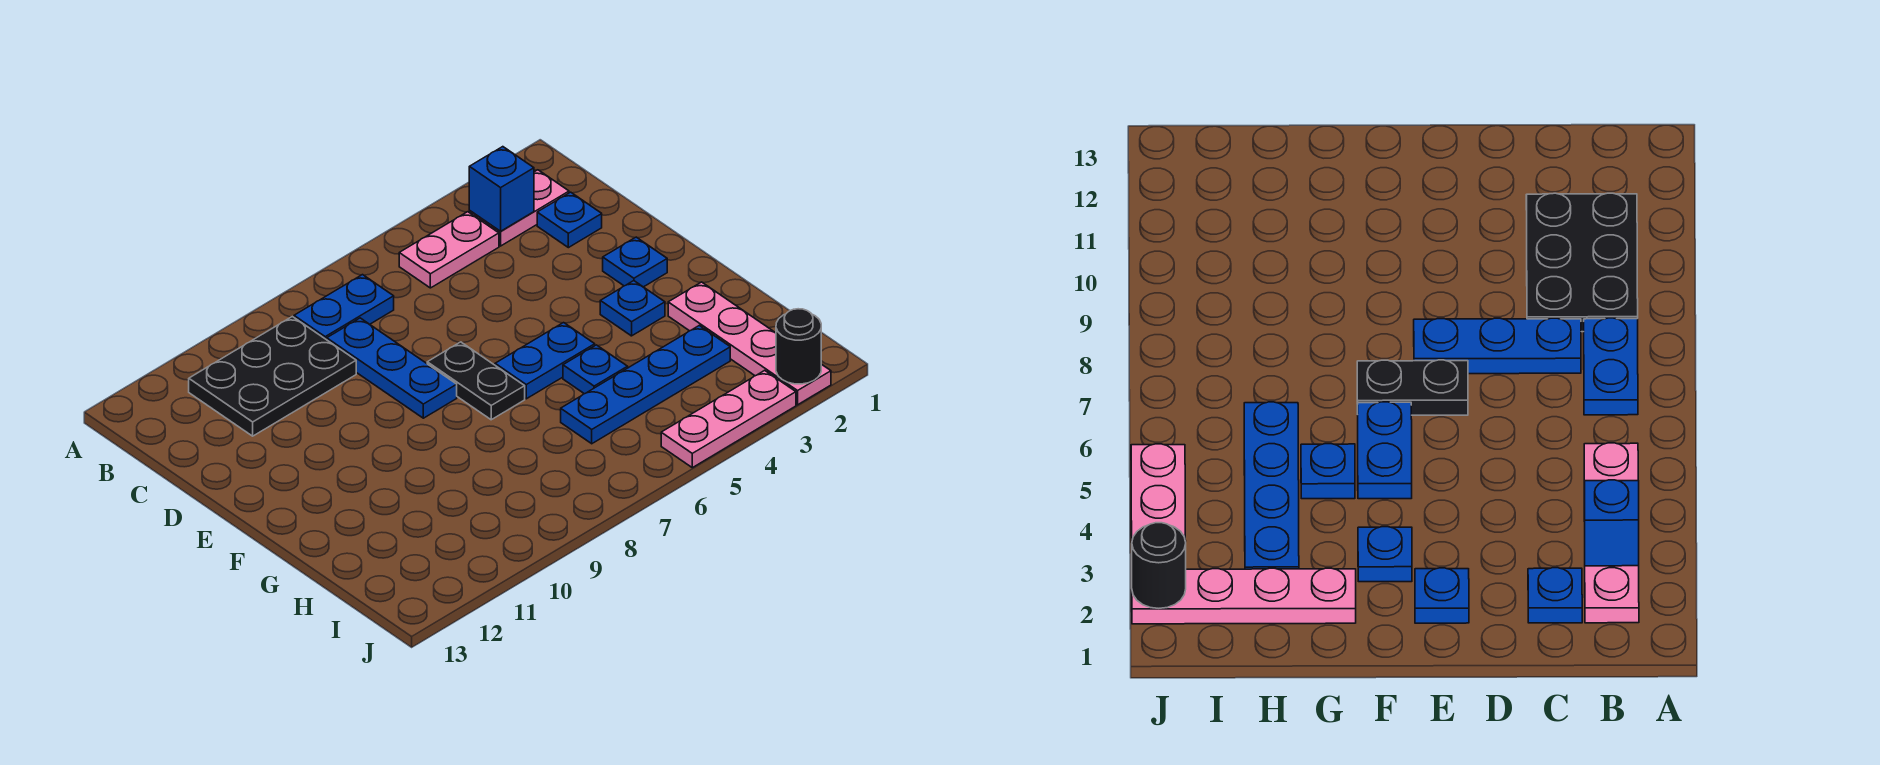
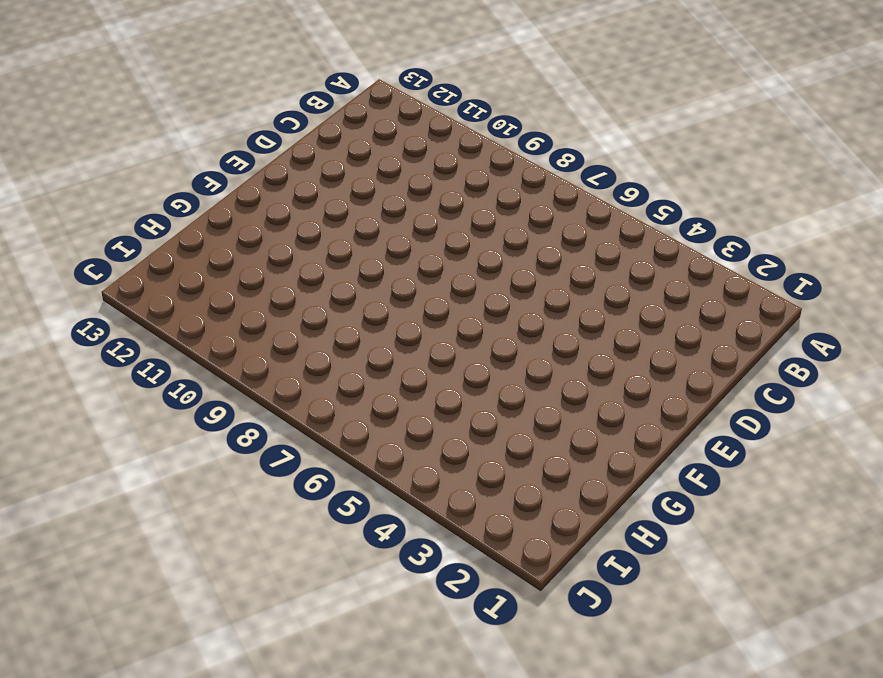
none -> pink 1x2 plate [469,170,569,246]
none -> pink 1x2 plate [399,212,499,288]
none -> blue 1x2 plate [294,275,394,340]

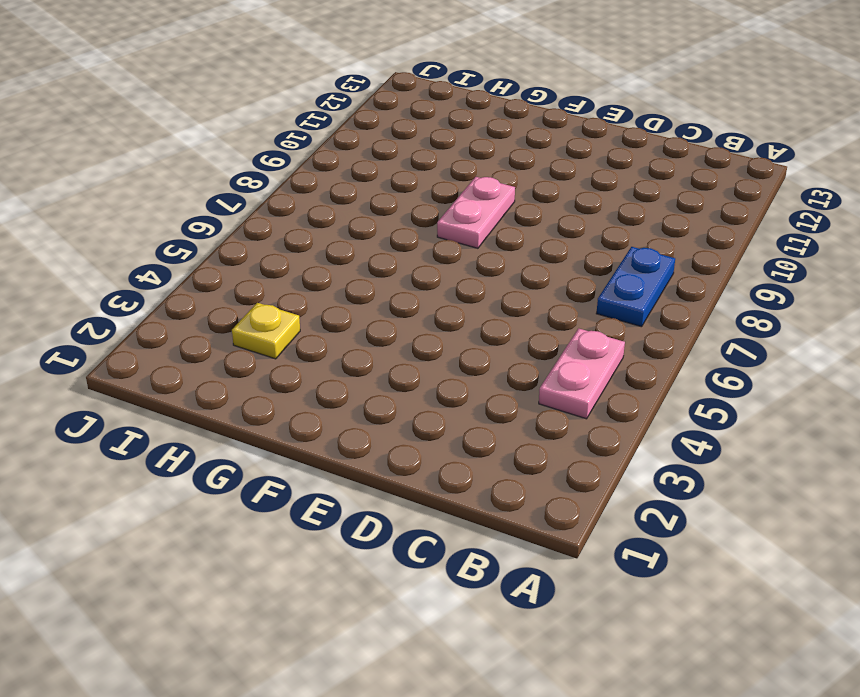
pink 1x2 plate [437,177,515,248] -> pink 1x2 plate moved to [469,170,569,246]
yellow 1x1 plate [232,303,300,359] -> blue 1x4 plate [561,326,730,444]
none -> black 2x3 plate [189,317,356,436]
none -> blue 1x1 plate [537,192,602,248]
none -> blue 1x3 plate [327,318,457,418]

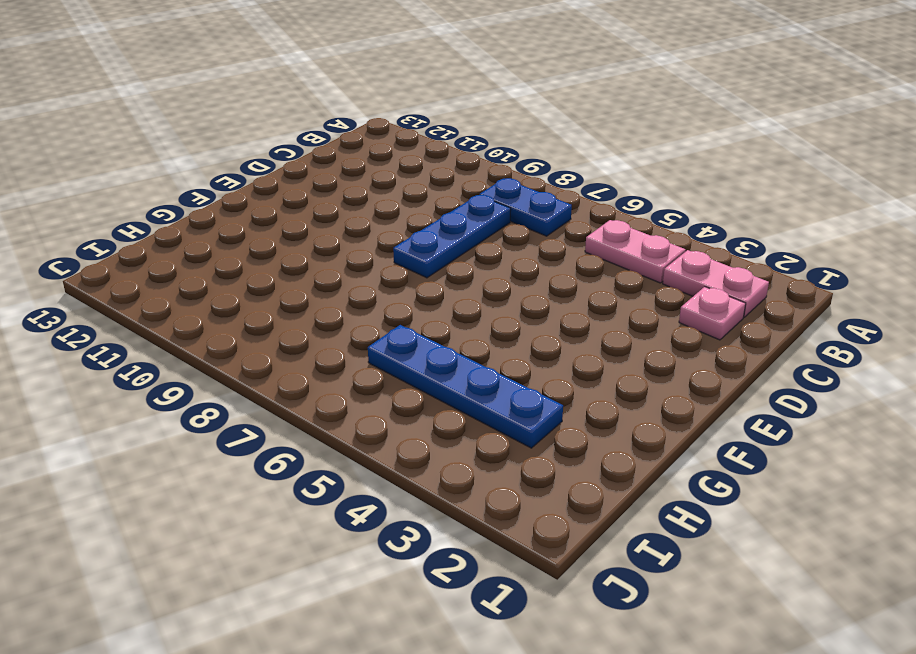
pink 1x1 plate [679,287,746,340] -> blue 1x1 plate [537,192,602,248]
none -> black 2x3 plate [189,317,356,436]
none -> blue 1x1 plate [603,237,667,287]
none -> black 1x2 plate [427,342,525,420]

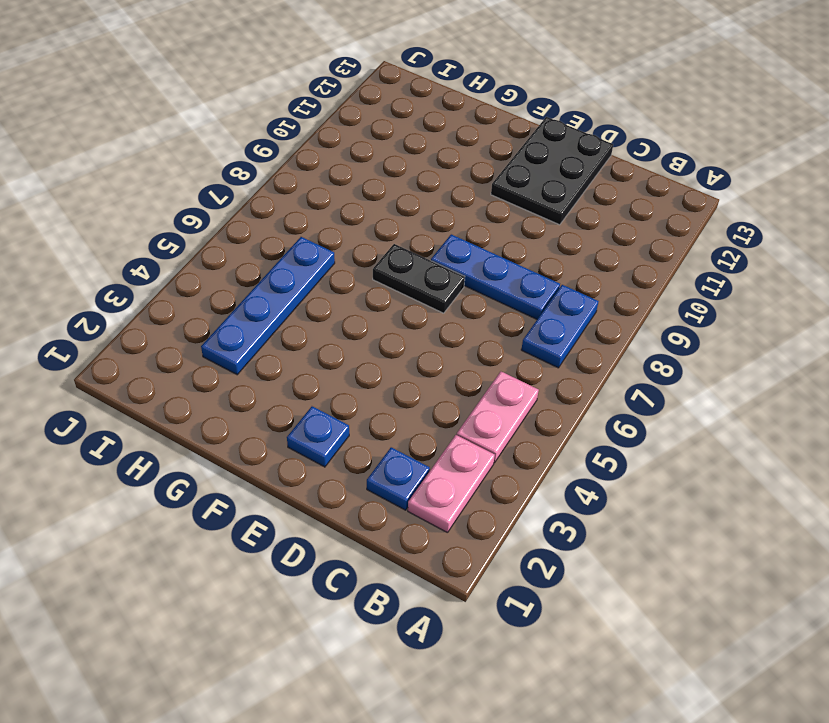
black 2x3 plate [491,117,613,225] -> black 2x3 plate moved to [189,317,356,436]
none -> blue 1x1 plate [600,281,665,336]
none -> blue 1x2 plate [495,323,595,399]
none -> pink 1x4 plate [668,282,831,405]

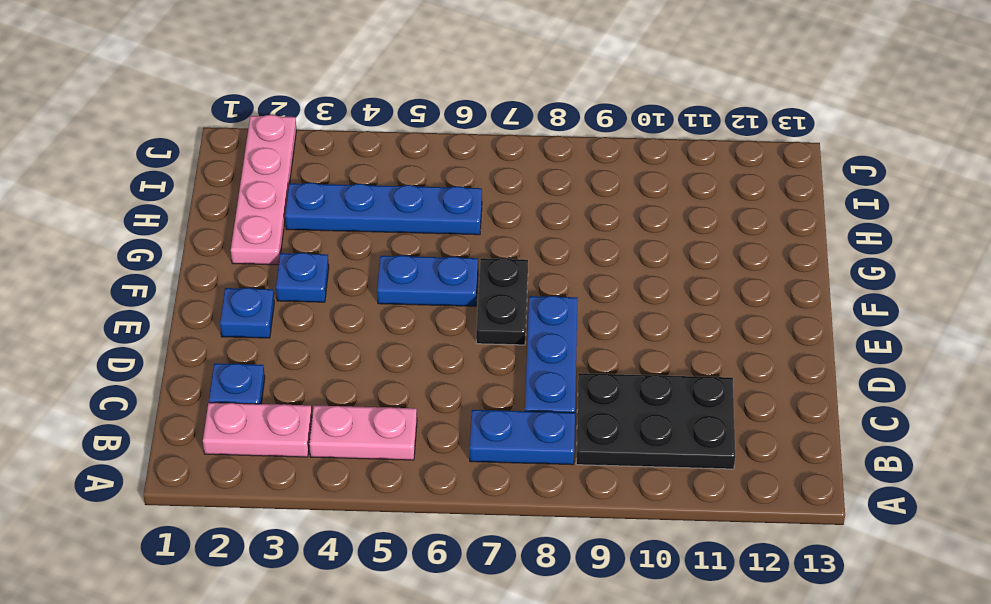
none -> blue 1x1 plate [563,345,628,394]
none -> pink 1x3 plate [661,370,796,468]
none -> blue 1x1 brick [469,147,534,231]

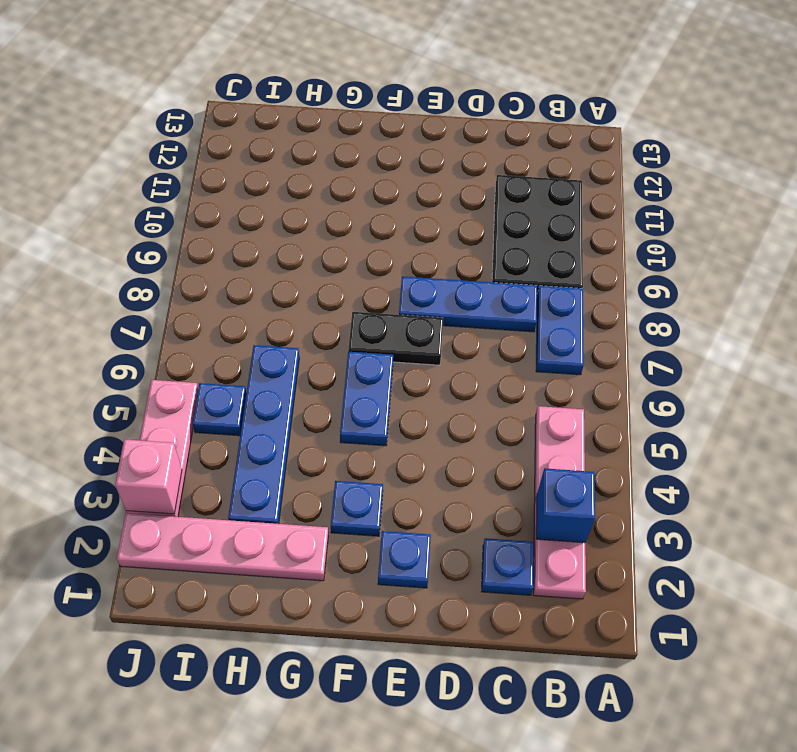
blue 1x1 plate [192,383,246,436] -> blue 1x1 plate moved to [563,345,628,394]
pink 1x1 brick [115,439,182,514] -> none
none -> black 1x1 round brick [776,309,821,384]

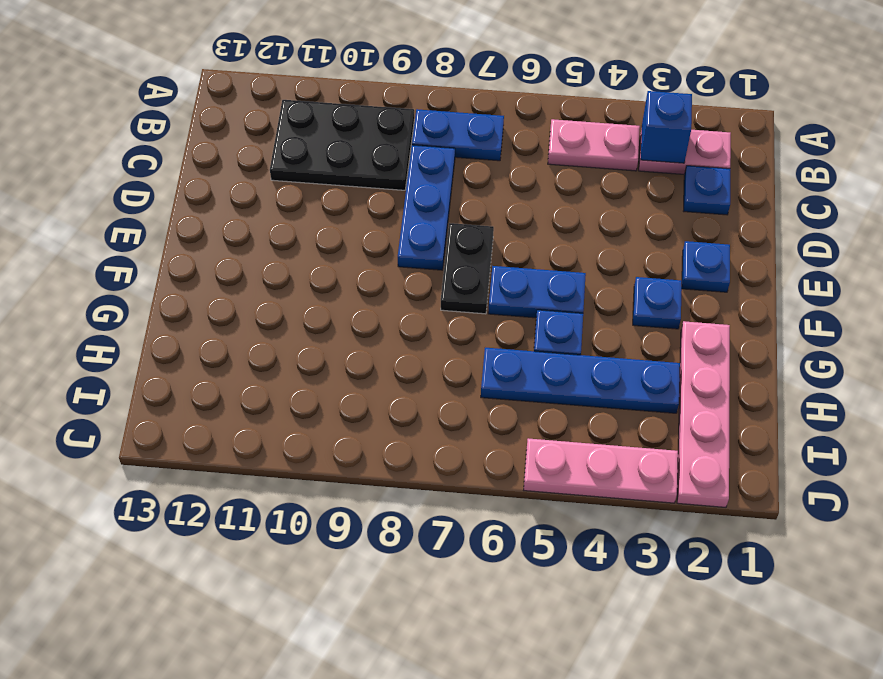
none -> black 1x1 round brick [776,309,821,384]

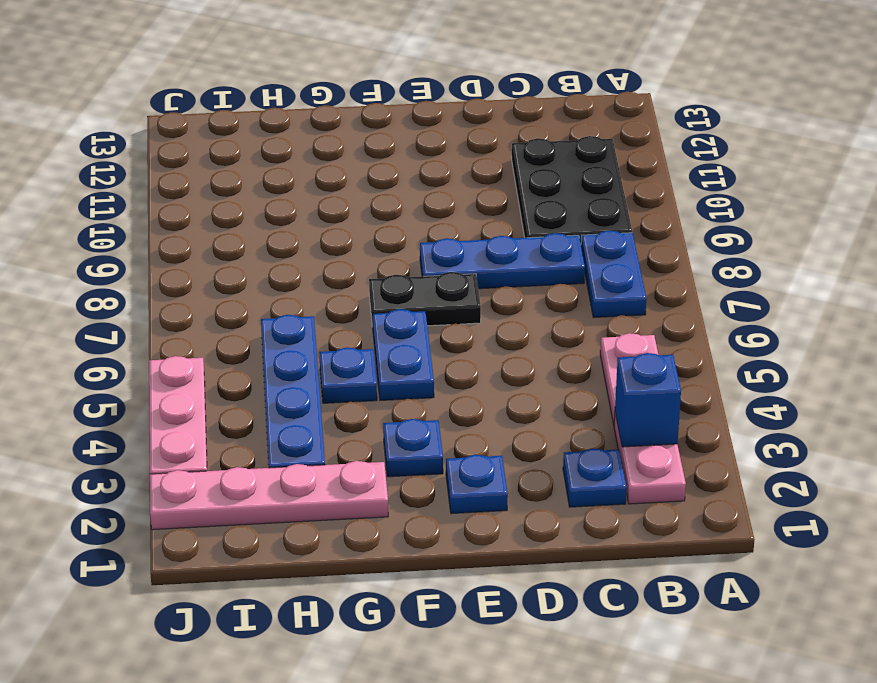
none -> black 1x1 round brick [776,309,821,384]

